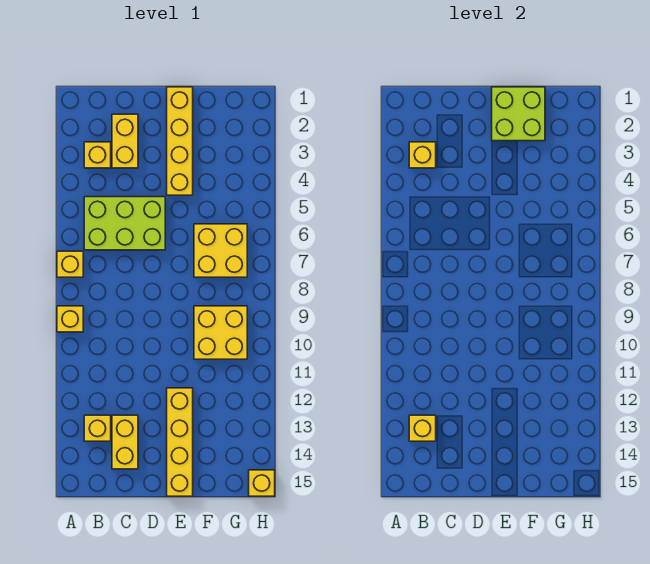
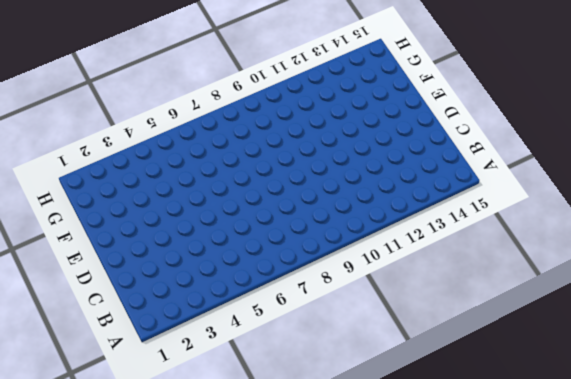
none -> yellow 1x1 brick [57,251,83,277]
none -> yellow 1x1 brick [57,306,83,332]
none -> yellow 1x1 brick [84,142,111,168]

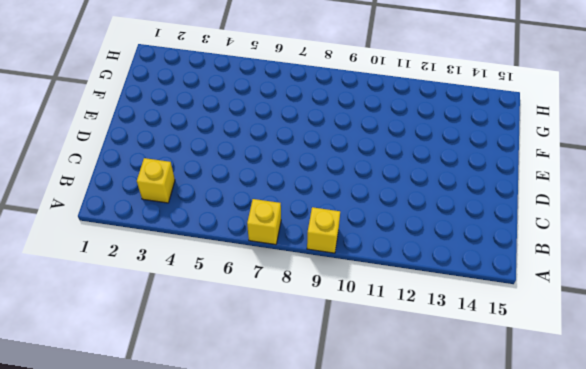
none -> lime 2x3 brick [84,197,165,250]
none -> yellow 1x1 brick [84,415,111,441]
none -> yellow 1x2 brick [112,114,138,168]

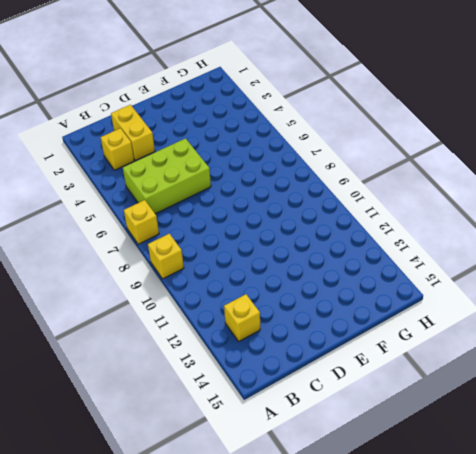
none -> yellow 1x2 brick [112,415,138,469]
none -> yellow 1x4 brick [167,87,193,195]
none -> yellow 1x4 brick [167,388,193,496]

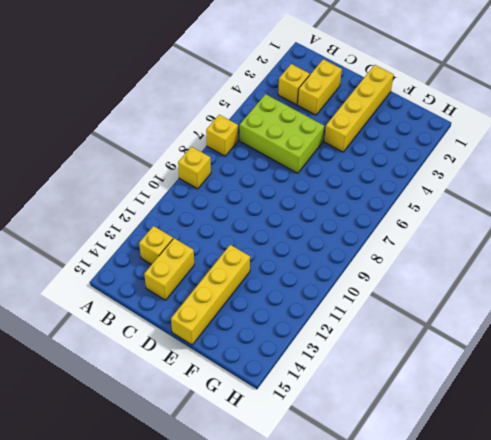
none -> yellow 2x2 brick [194,224,247,277]
none -> yellow 2x2 brick [194,306,247,359]
none -> yellow 1x1 brick [249,470,275,496]

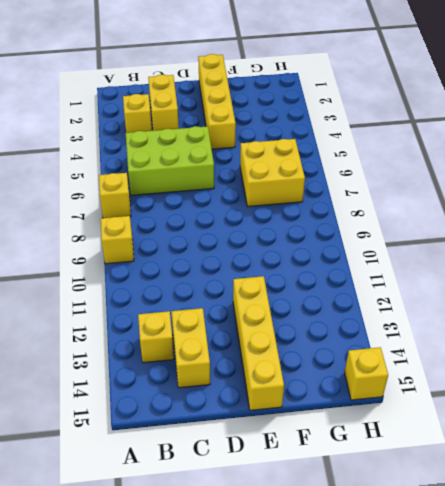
none -> yellow 2x2 brick [194,306,247,359]
none -> yellow 1x1 brick [409,142,436,168]
none -> yellow 1x1 brick [409,415,436,441]

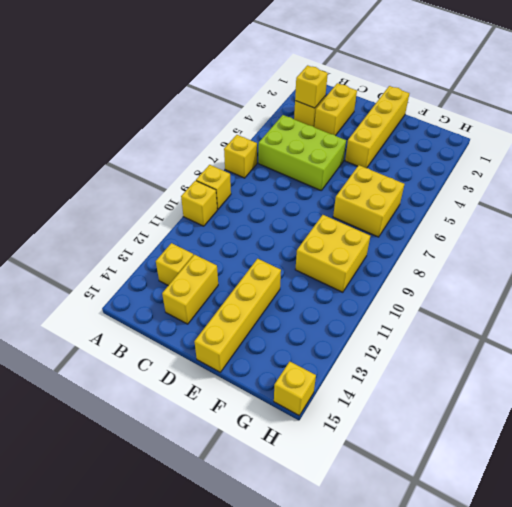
yellow 1x1 brick [181,181,217,226] -> yellow 1x1 brick moved to [409,415,436,441]
none -> lime 2x2 brick [492,87,545,141]

